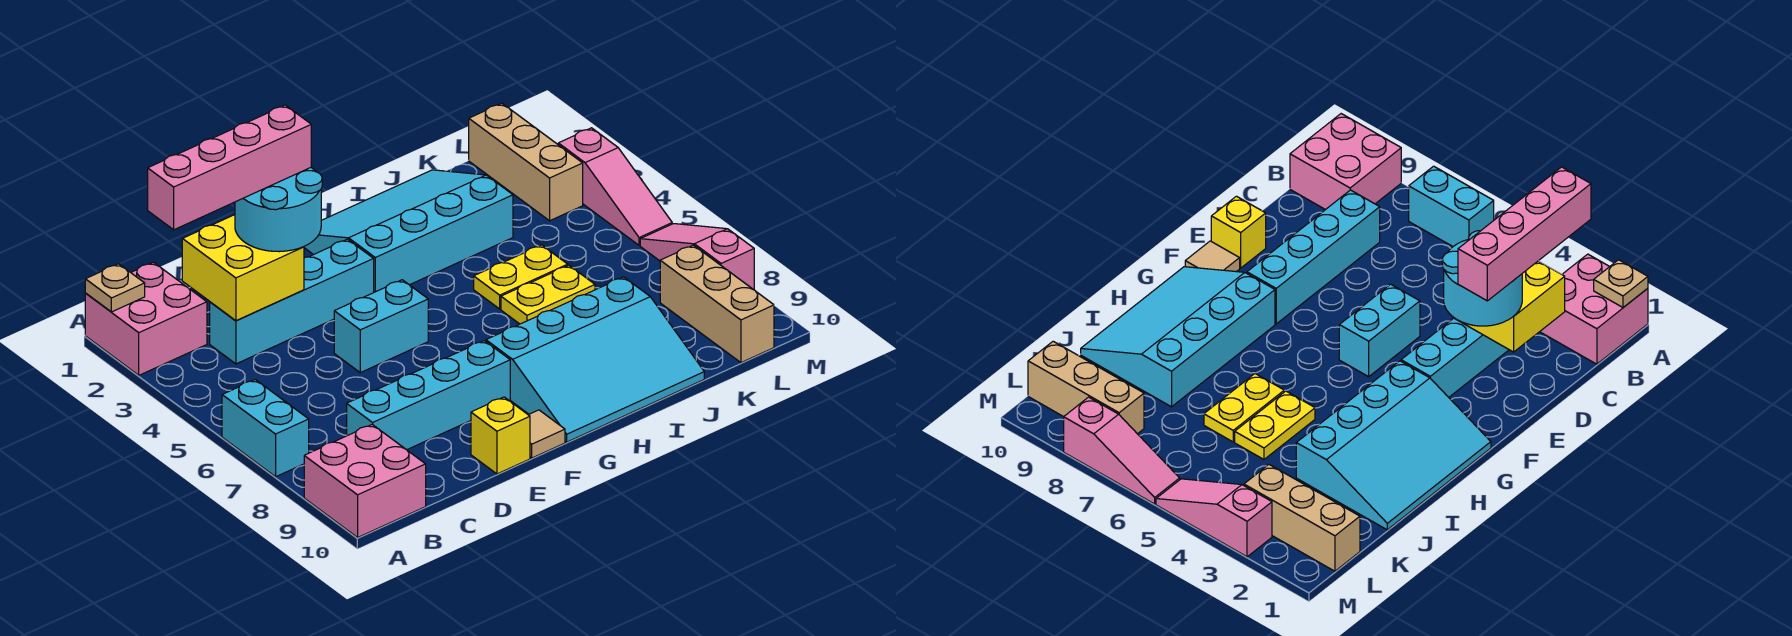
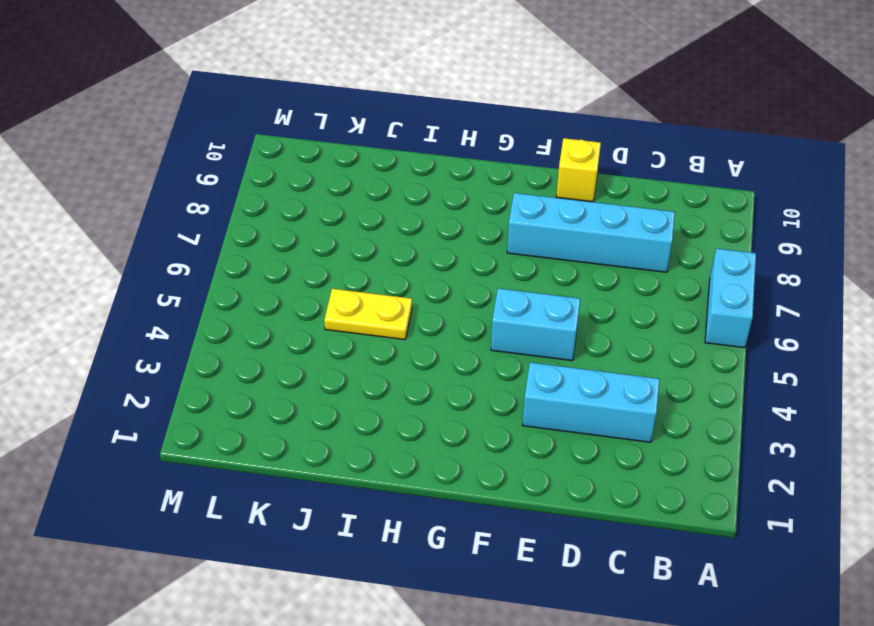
cyan 1x3 brick [523,362,660,442] -> cyan 1x4 brick [210,239,374,364]
none -> pink 2x2 brick [85,262,207,375]
none -> pink 2x2 brick [304,424,426,538]
none -> tan 1x1 tile [529,410,565,458]

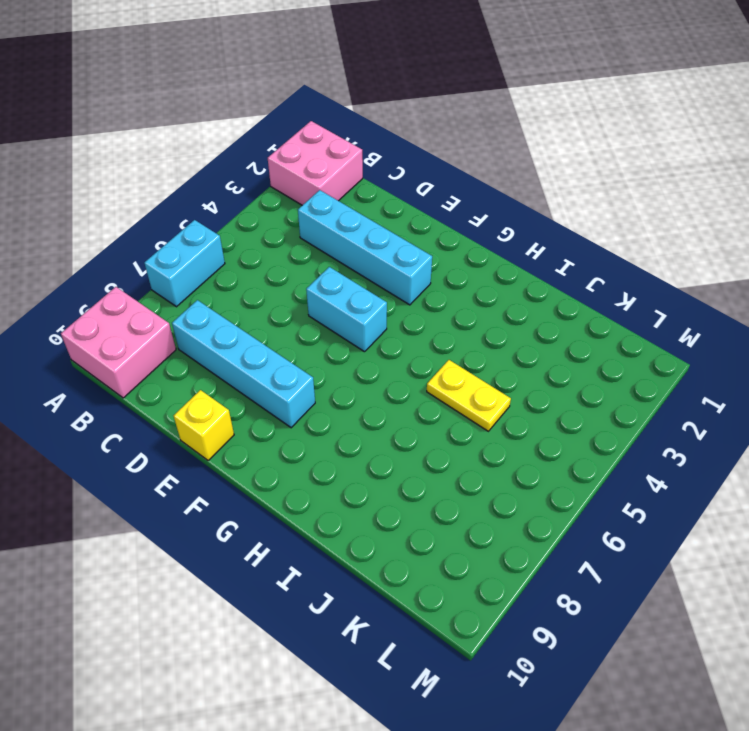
none -> tan 1x1 tile [529,410,565,458]
none -> cyan 3x4 slope [304,170,513,292]
none -> cyan 3x4 slope [486,277,704,442]

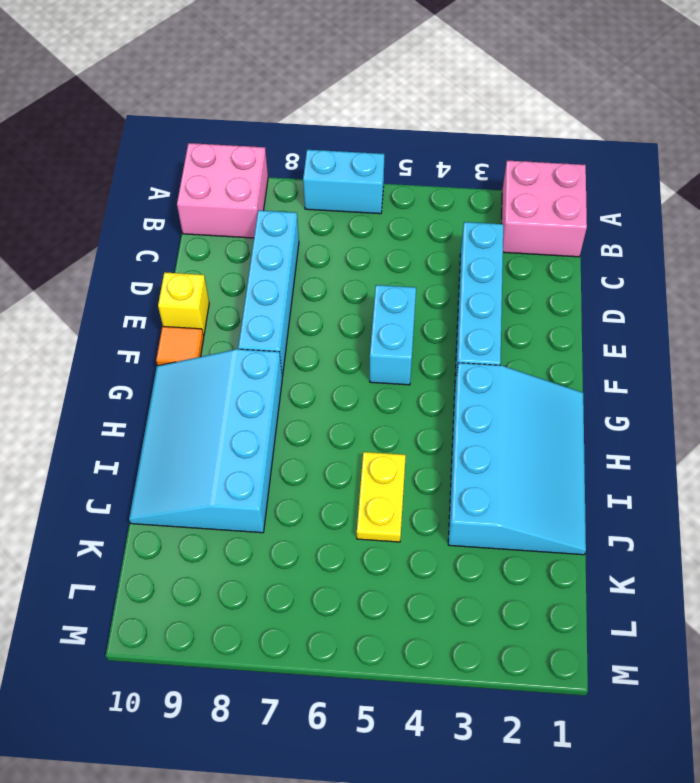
orange 1x1 tile [156,327,204,366] -> tan 1x1 tile [529,410,565,458]
none -> yellow 1x2 plate [501,265,595,324]
none -> tan 1x3 brick [469,103,583,221]
none -> tan 1x3 brick [660,245,774,363]

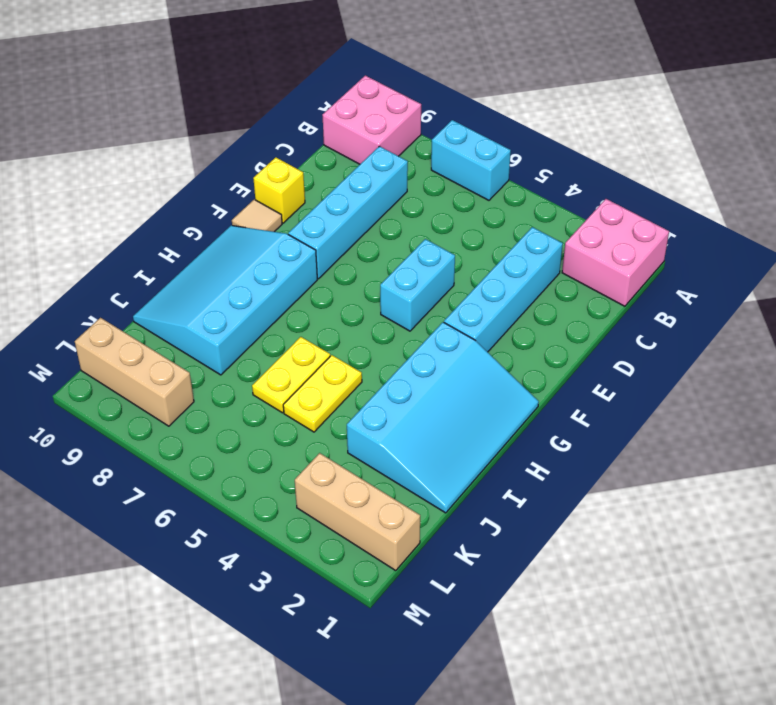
none -> pink 1x3 slope [558,128,672,245]
none -> pink 1x3 slope [640,224,754,290]
none -> tan 1x1 plate [85,264,145,312]

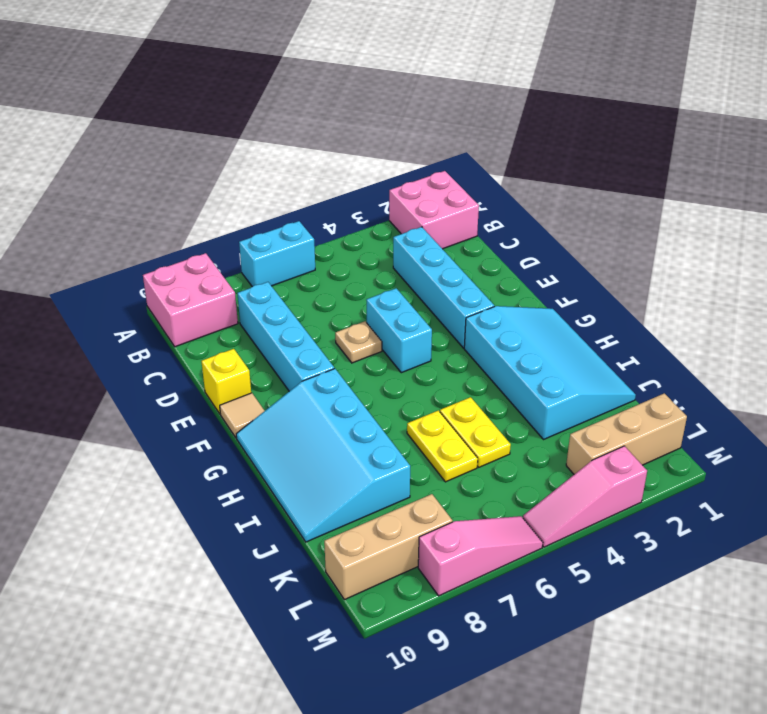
tan 1x1 plate [335,321,382,363] -> tan 1x1 plate moved to [85,264,145,312]
none -> yellow 2x2 brick [182,215,304,321]
none -> cyan 2x2 round brick [235,168,322,252]
none -> pink 1x4 brick [148,105,311,230]

